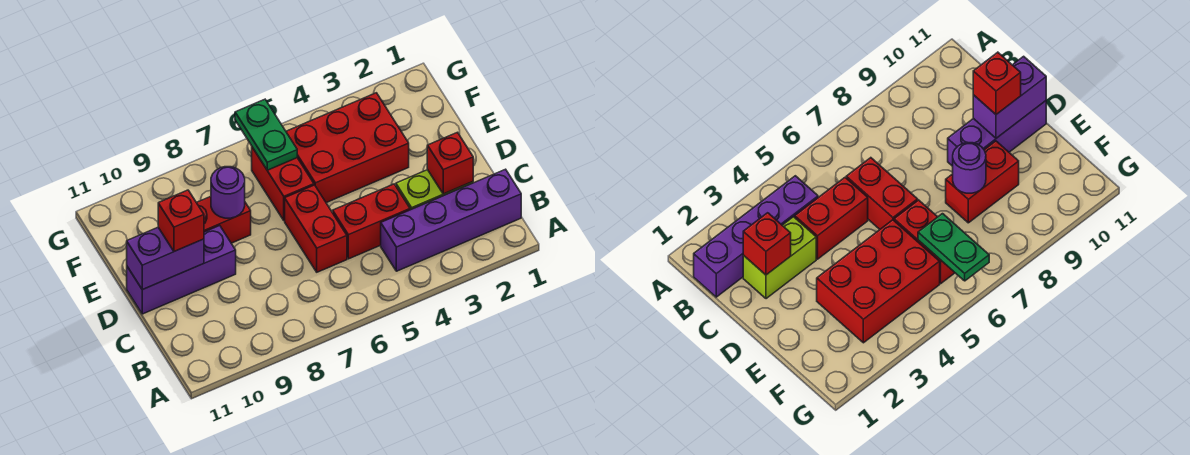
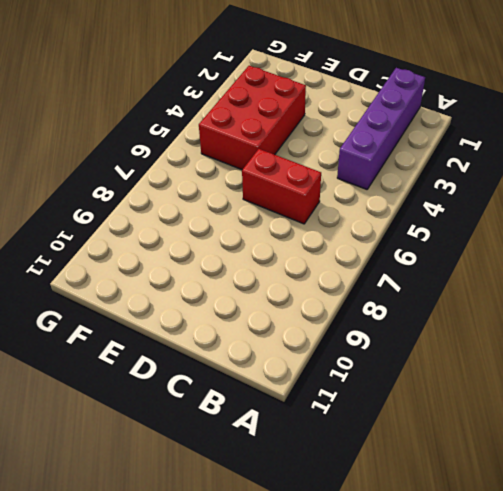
none -> lime 1x2 brick [396,170,473,210]
none -> red 1x2 brick [333,184,410,259]
none -> purple 1x3 brick [127,226,236,314]

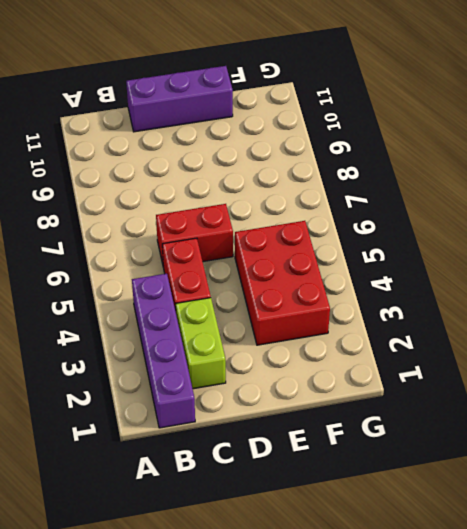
purple 1x3 brick [126,66,233,132] -> purple 1x3 brick turned to [127,226,236,314]
none -> red 1x2 brick [252,147,314,221]
none -> red 1x2 brick [196,197,251,243]
none -> red 1x1 brick [427,132,473,194]

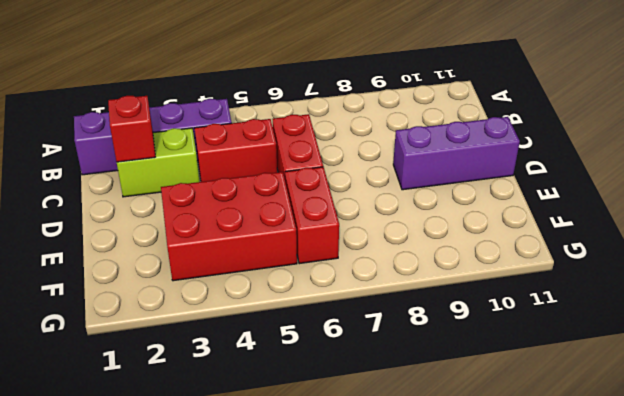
none -> red 1x2 brick [196,197,251,243]
none -> purple 1x2 brick [127,228,204,290]
none -> purple 1x1 round brick [211,167,245,218]

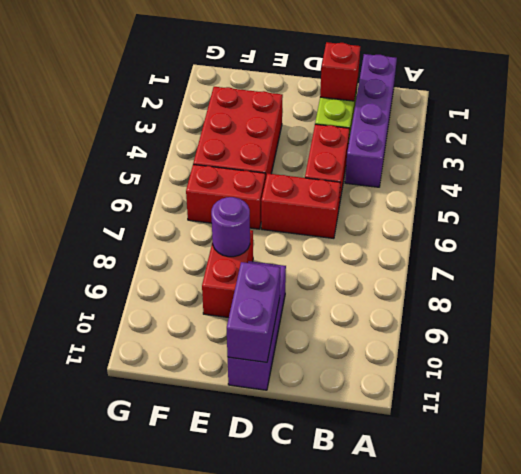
none -> green 1x2 plate [235,99,297,170]
none -> red 1x1 brick [158,190,204,251]

